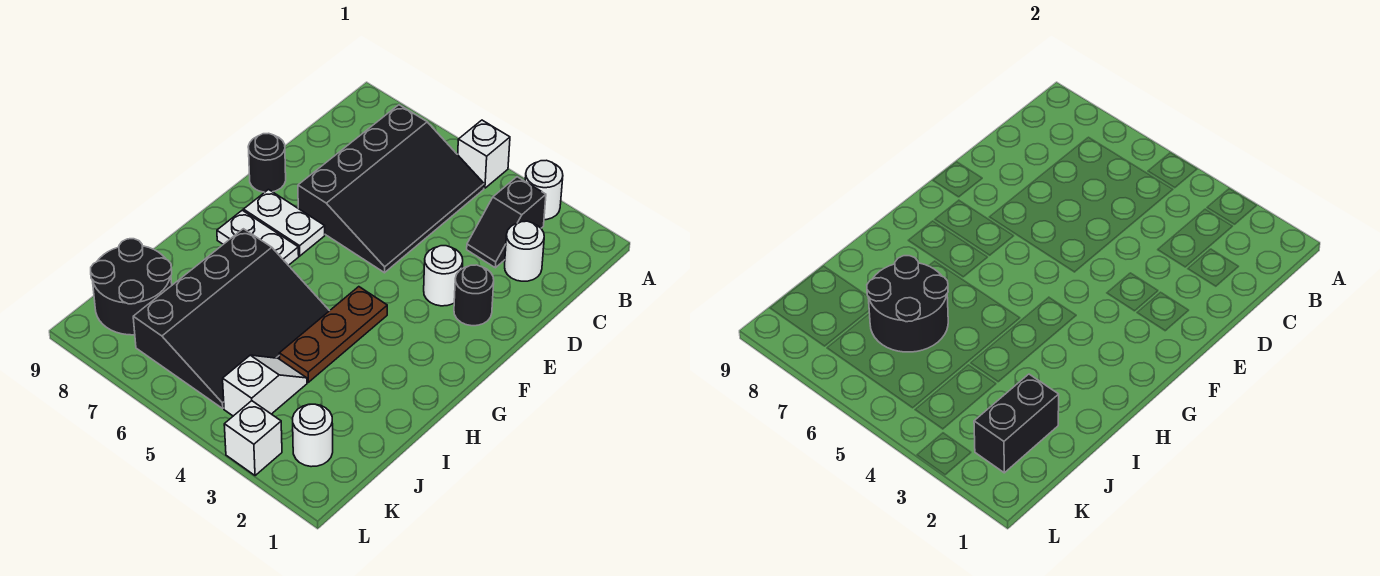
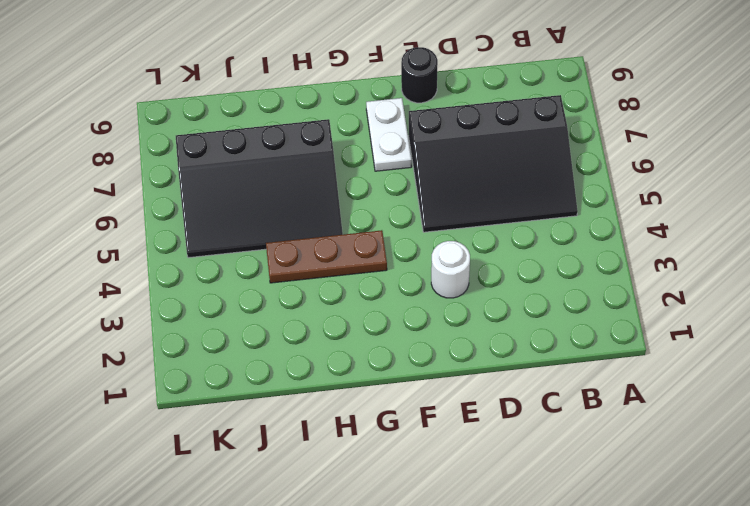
none -> white 1x1 round brick [525,160,563,220]
none -> white 1x1 brick [458,120,510,188]
none -> black 1x2 slope [467,177,546,268]

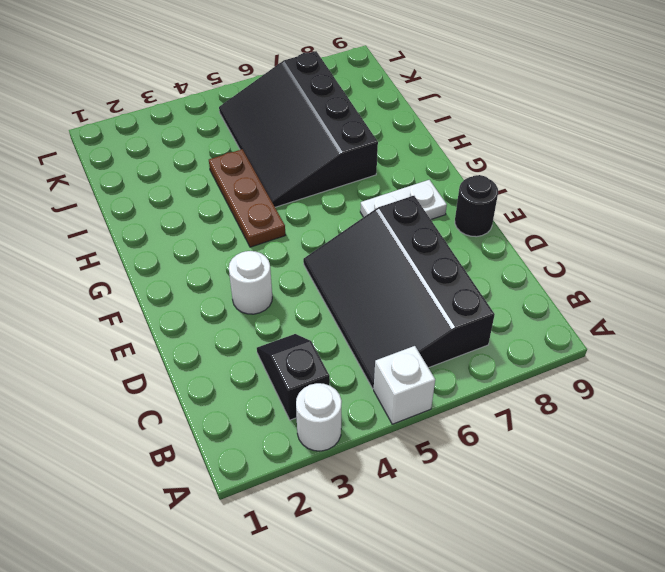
none -> white 1x1 round brick [505,221,544,281]
none -> black 1x1 round brick [454,265,494,326]
none -> white 1x2 plate [217,210,299,265]

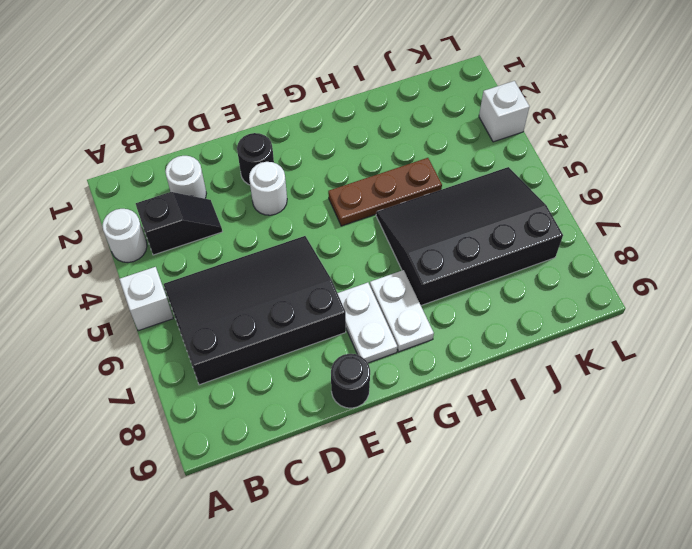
none -> white 1x2 slope [223,355,307,416]
none -> black 2x2 round brick [91,239,172,335]
none -> white 1x1 round brick [293,404,333,467]

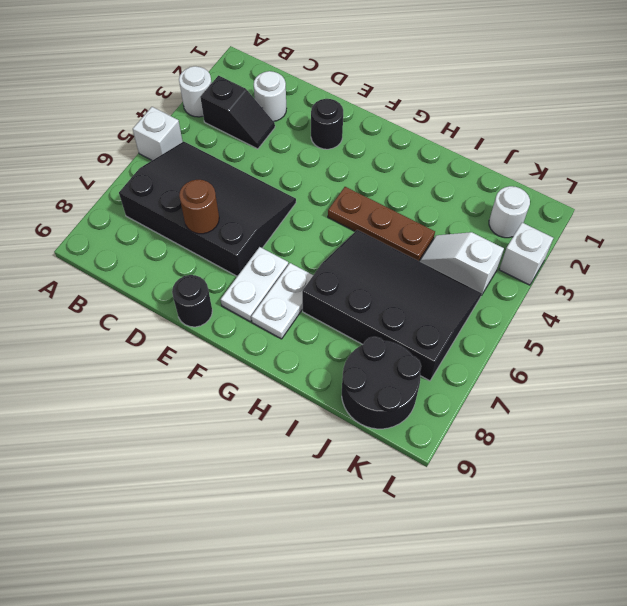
brown 1x1 round brick [179,180,219,234] -> none
none -> white 1x1 round brick [424,246,463,306]
none -> black 2x2 round brick [867,256,948,352]
none -> black 1x2 brick [974,374,1059,473]

